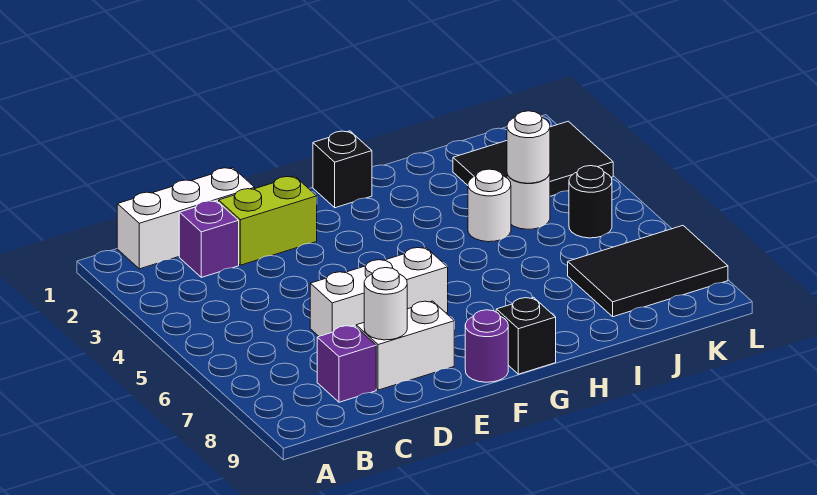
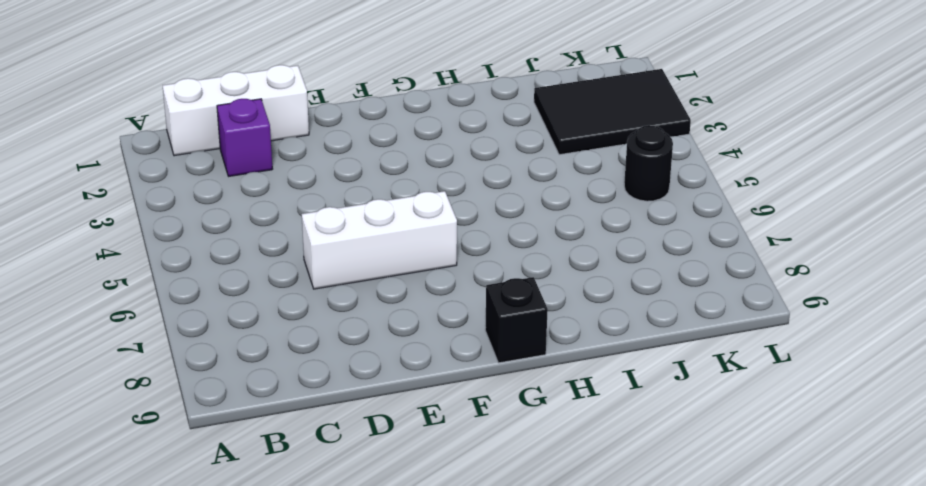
none -> purple 1x1 brick [317,326,376,402]
none -> lime 1x2 brick [219,176,317,265]
none -> white 1x2 brick [356,301,454,390]

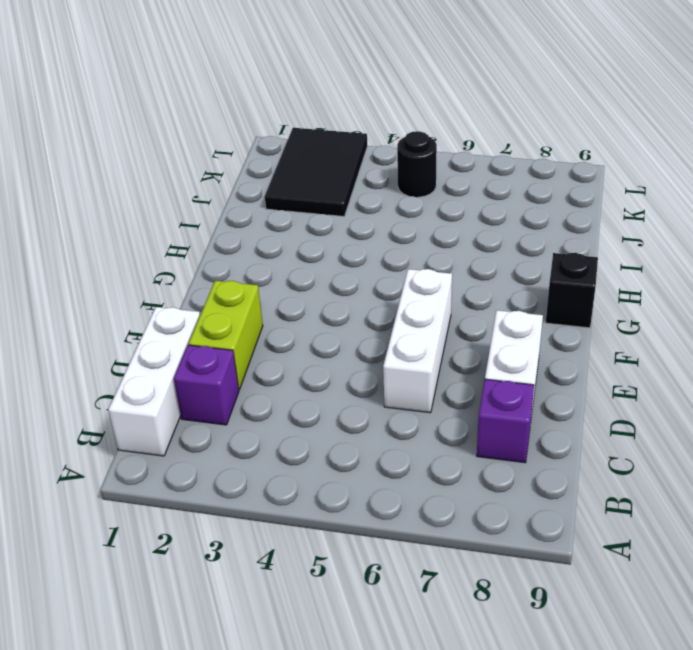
none -> purple 1x1 round brick [465,310,508,382]
none -> black 1x1 brick [313,131,372,208]
none -> white 1x1 round brick [468,169,511,242]

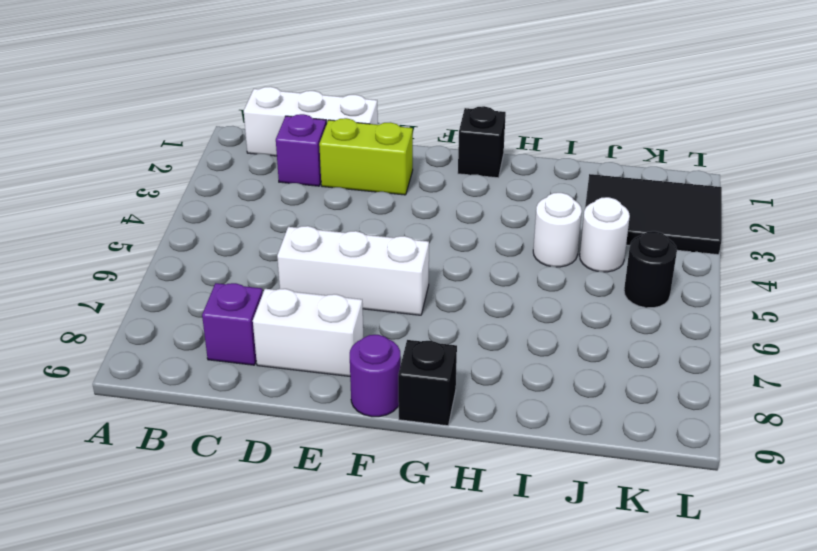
none -> black 2x3 tile [568,226,728,317]
none -> white 1x1 round brick [364,268,407,340]
none -> white 1x1 round brick [507,111,550,183]

